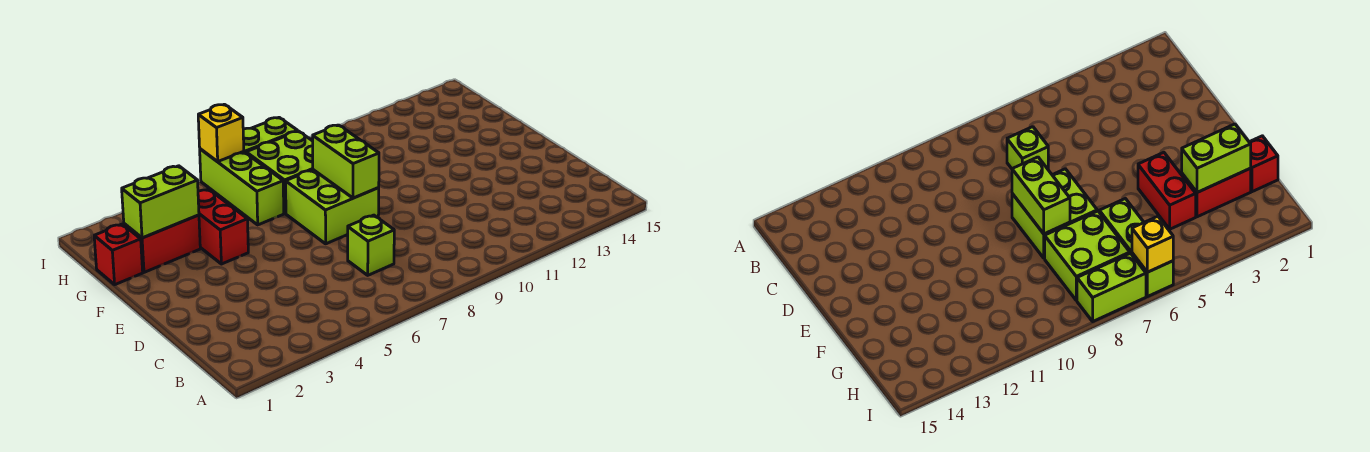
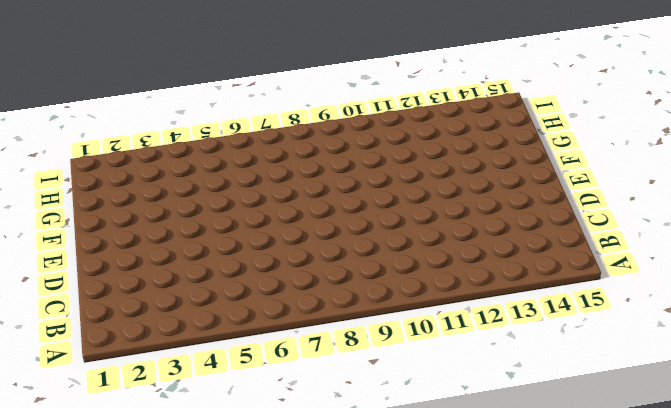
none -> lime 1x1 brick [348,215,394,275]
none -> lime 2x2 brick [286,170,379,244]

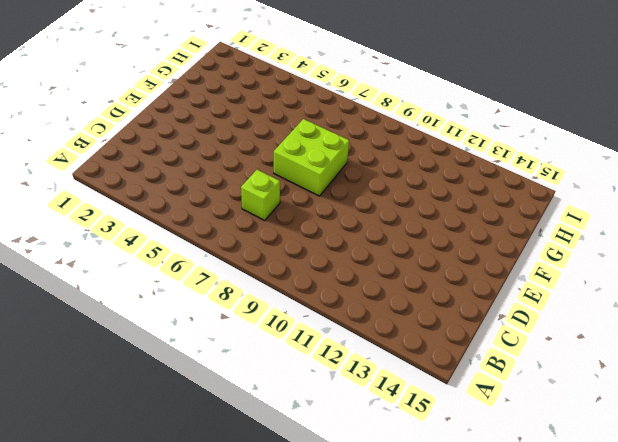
none -> red 1x2 brick [198,189,248,264]
none -> red 1x1 brick [94,224,143,285]

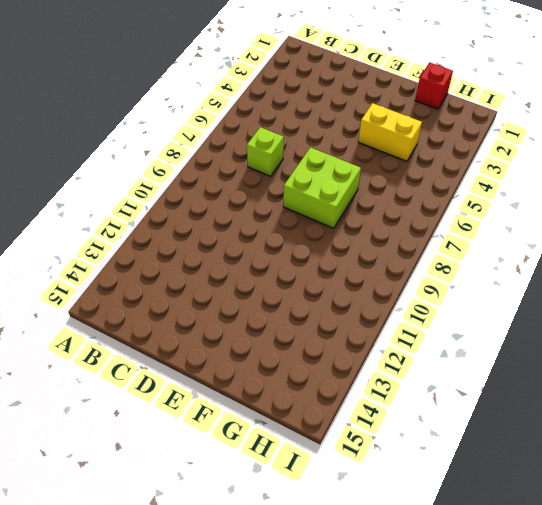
yellow 1x2 brick [358,103,422,161] -> red 1x2 brick [198,189,248,264]
none -> red 1x2 brick [124,215,200,272]
none -> lime 1x3 brick [200,149,284,225]

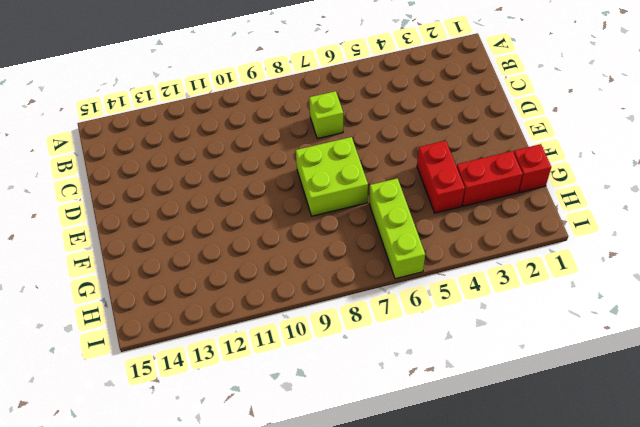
none -> lime 2x2 brick [246,131,313,214]
none -> lime 1x2 brick [243,118,297,153]

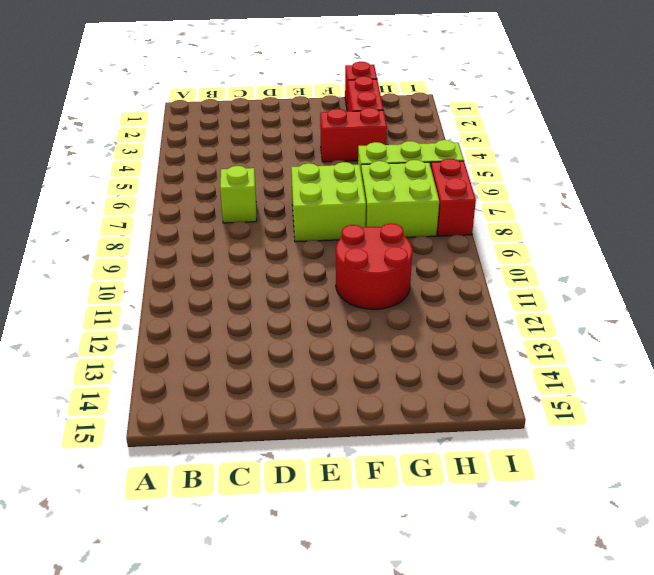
red 2x2 round brick [336,223,412,309] -> none
red 1x2 brick [431,159,476,236] -> lime 1x2 brick [243,118,297,153]
none -> lime 1x2 brick [313,125,379,198]
none -> lime 1x2 brick [122,166,199,238]

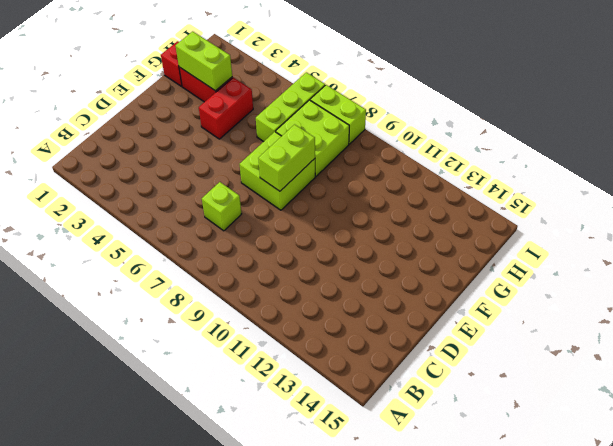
none -> yellow 1x1 brick [198,104,244,162]

